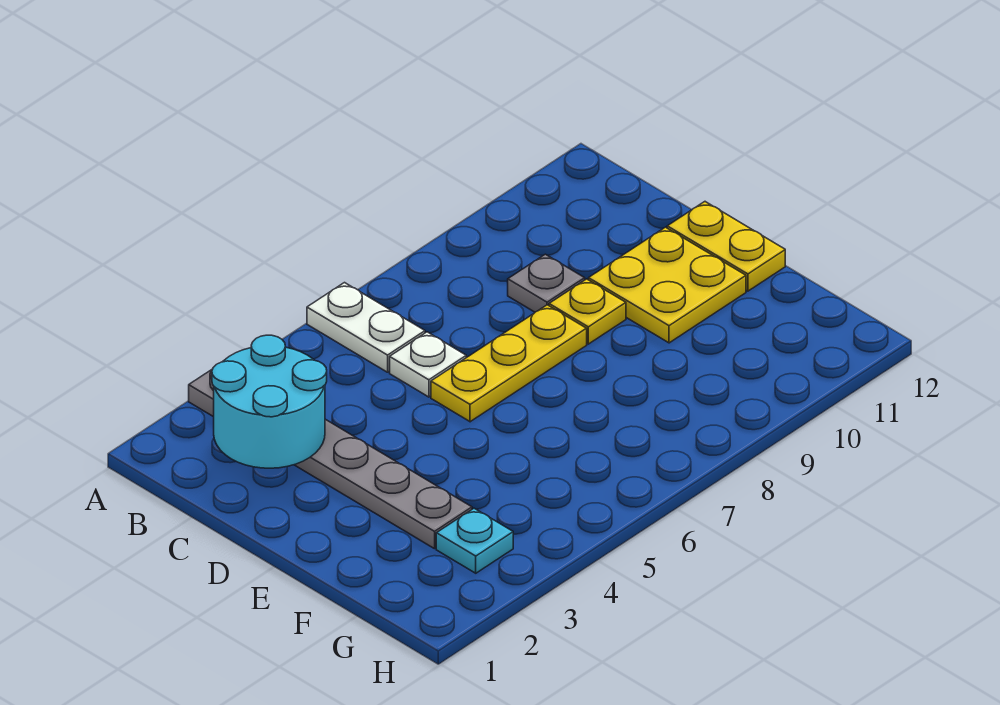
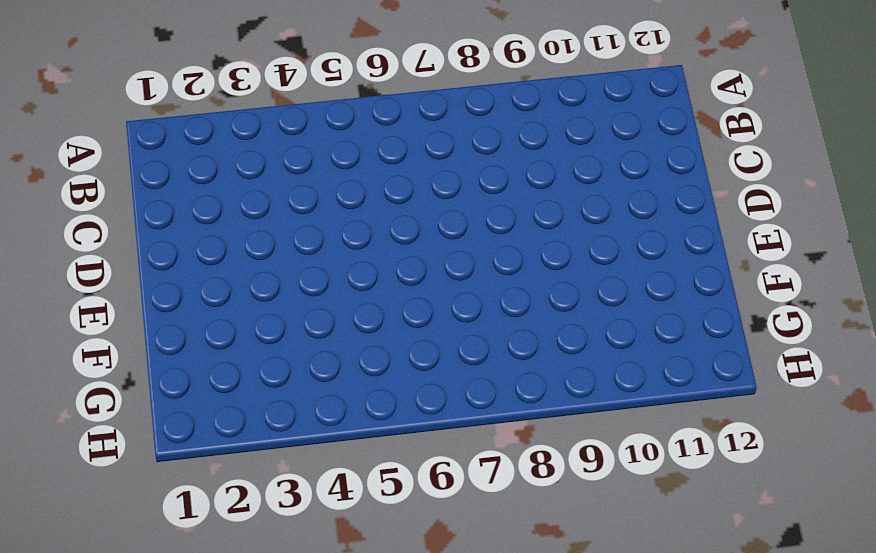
none -> grey 1x6 plate [189,370,472,549]
none -> white 1x2 plate [307,283,425,372]

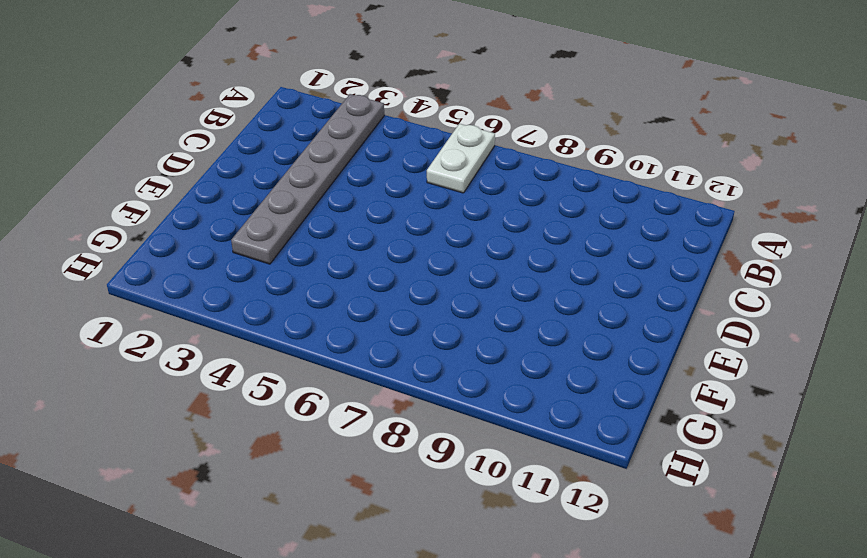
none -> white 1x1 plate [390,332,466,397]
none -> grey 1x1 plate [508,254,585,312]

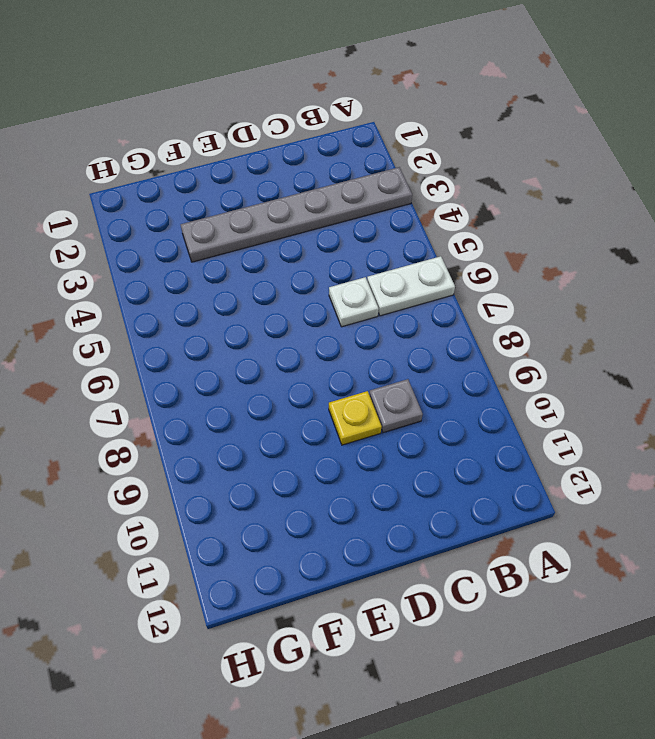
none -> yellow 1x3 plate [431,305,587,422]
none -> yellow 2x2 plate [589,227,746,343]

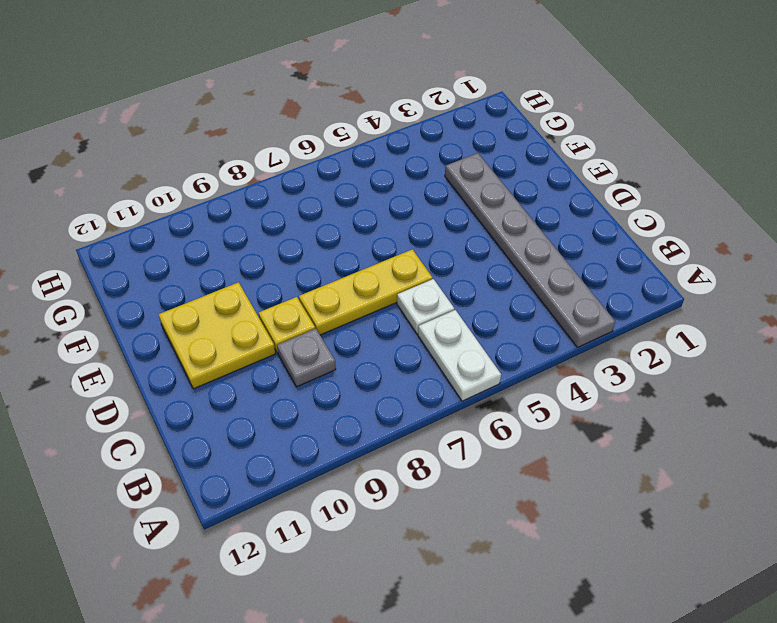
none -> yellow 1x2 plate [667,202,785,291]
none -> cyan 1x1 plate [436,508,513,573]

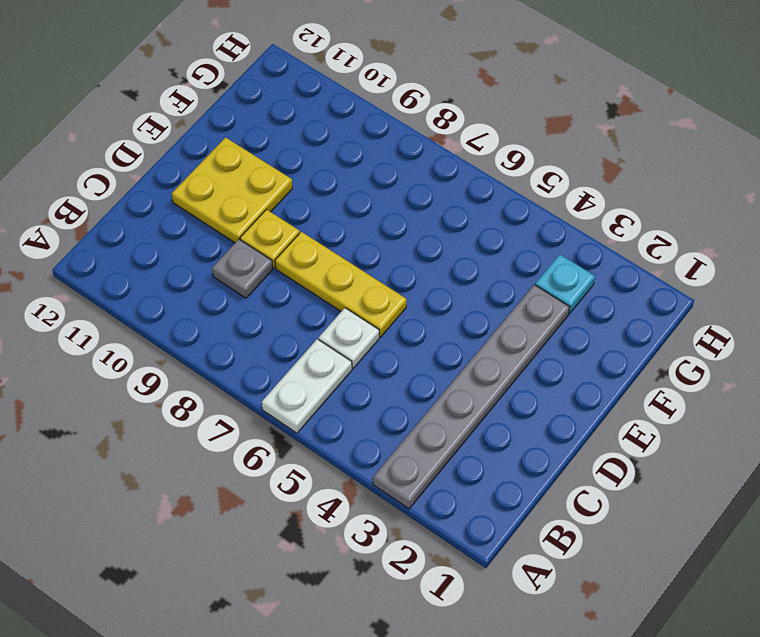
none -> yellow 1x2 plate [667,202,785,291]
none -> cyan 2x2 round brick [212,335,327,468]

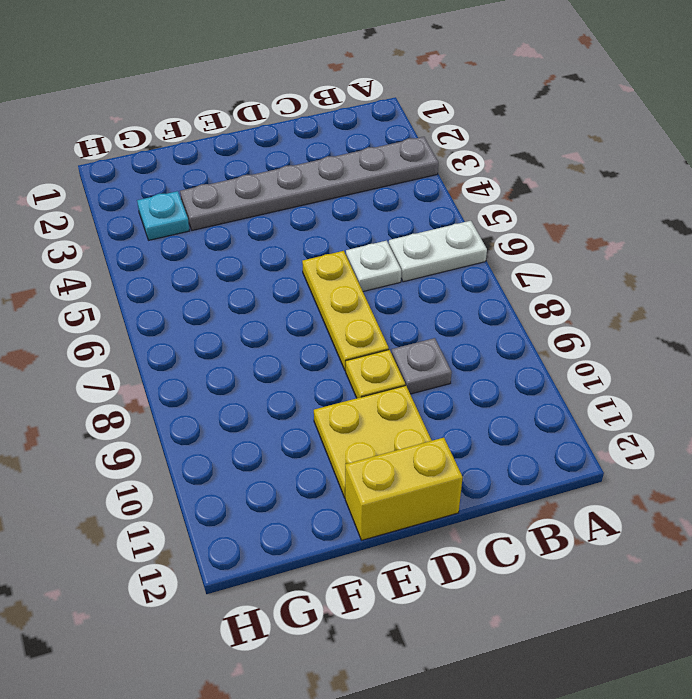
yellow 1x2 brick [345,438,463,540] -> yellow 1x2 plate [667,202,785,291]
none -> cyan 2x2 round brick [212,335,327,468]

